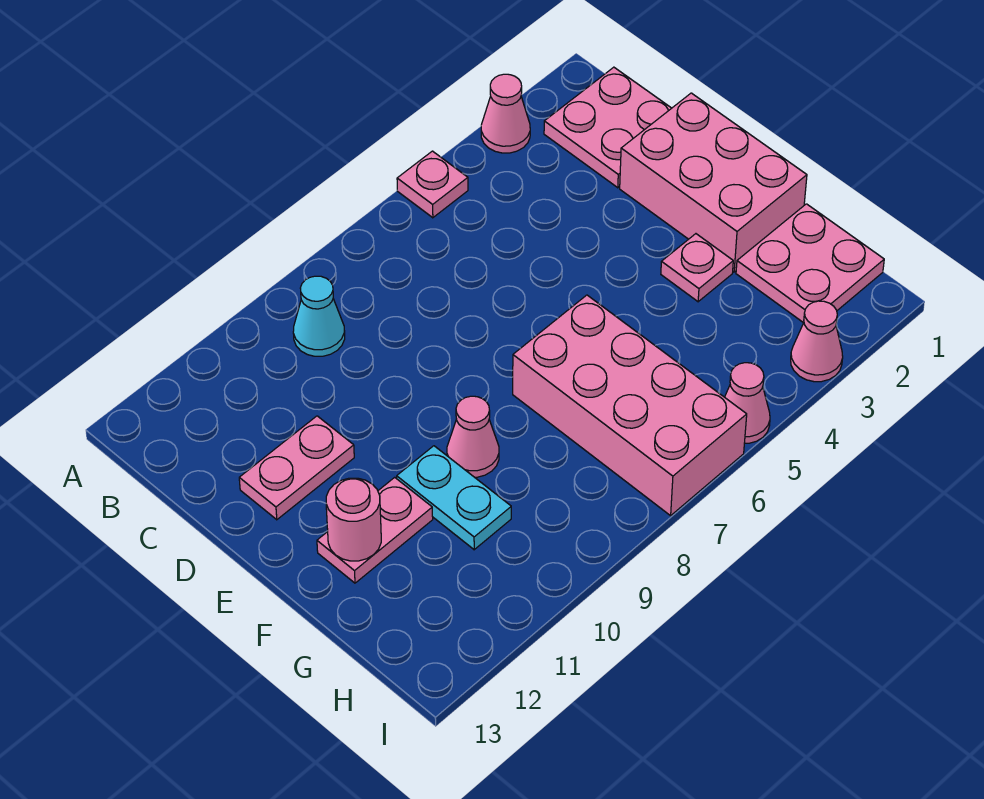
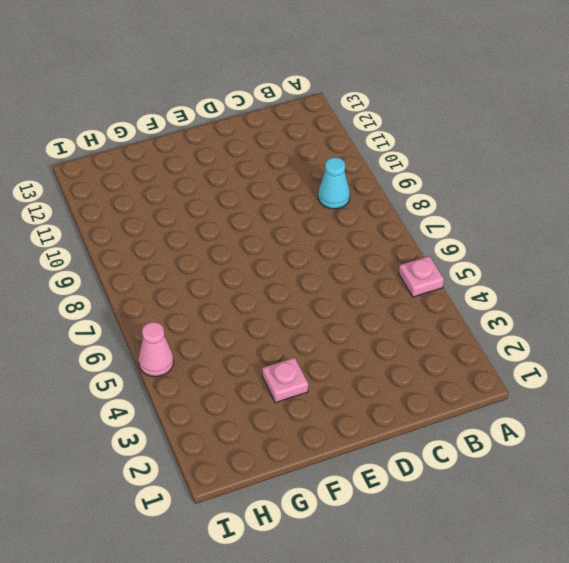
none -> pink 1x1 cone [481,74,530,153]
none -> pink 2x2 plate [544,67,671,188]
none -> pink 2x3 brick [620,93,807,272]

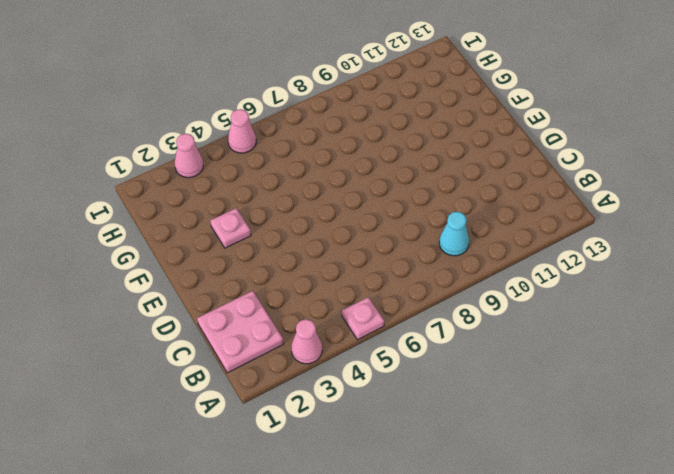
none -> pink 2x3 brick [620,93,807,272]
none -> pink 1x2 plate [239,416,354,520]
none -> pink 2x4 brick [513,295,747,516]

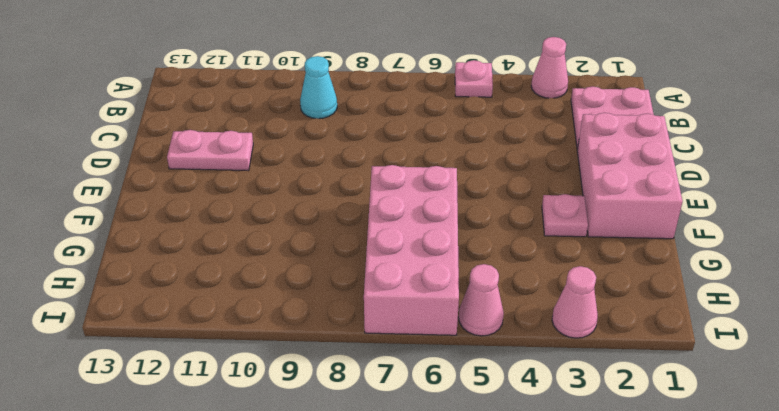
none -> pink 1x1 cone [447,396,499,477]
none -> cyan 1x2 plate [397,446,511,550]
none -> pink 1x2 plate [317,477,433,583]

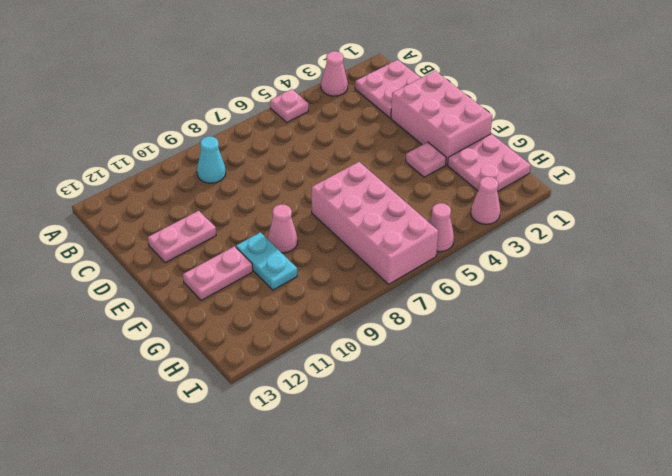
none -> pink 1x1 round brick [326,478,381,561]

